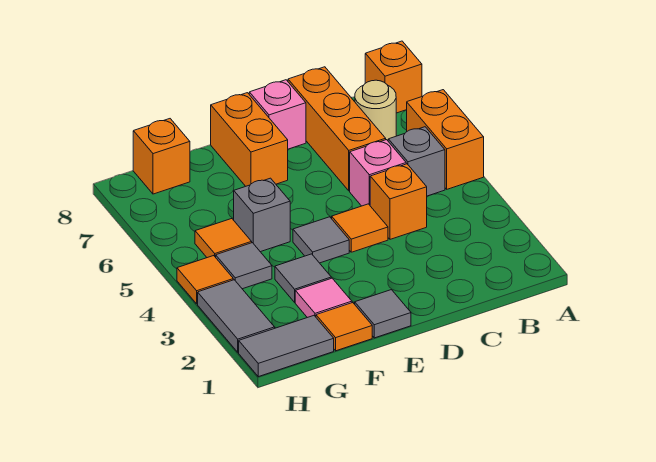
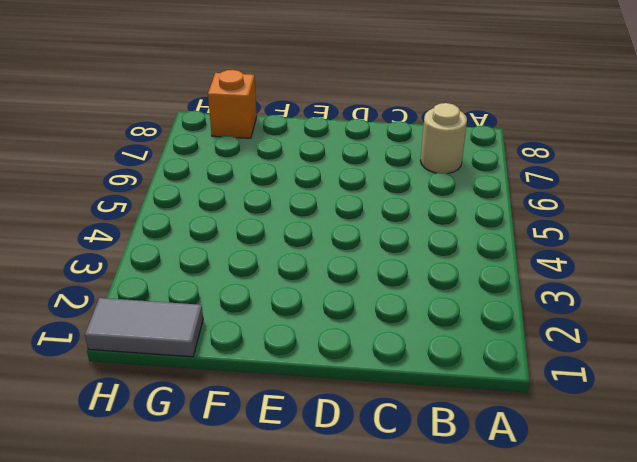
none -> orange 1x2 brick [407,90,484,189]
none -> orange 1x1 brick [365,41,422,113]
none -> grey 1x1 brick [388,127,445,196]

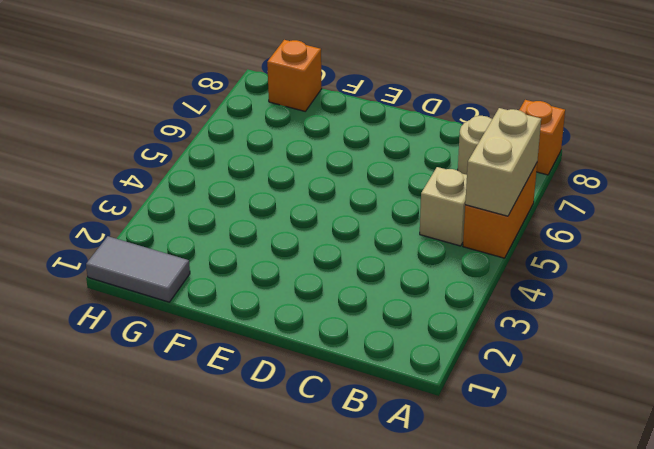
tan 1x2 brick [465,108,541,216] -> none
tan 1x1 brick [420,167,467,246] -> grey 1x1 brick [388,127,445,196]
none -> orange 1x1 brick [370,164,427,239]
none -> pink 1x1 brick [350,140,406,206]
none -> orange 1x3 brick [288,67,386,191]

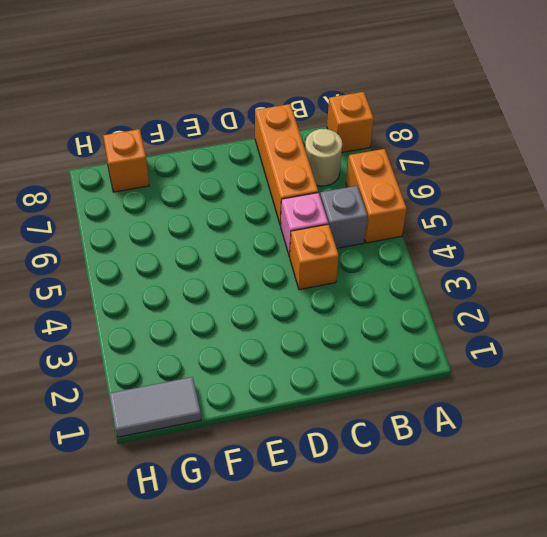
none -> orange 1x1 tile [332,204,388,252]
none -> pink 1x1 brick [249,80,306,149]
none -> grey 1x1 tile [355,290,411,338]

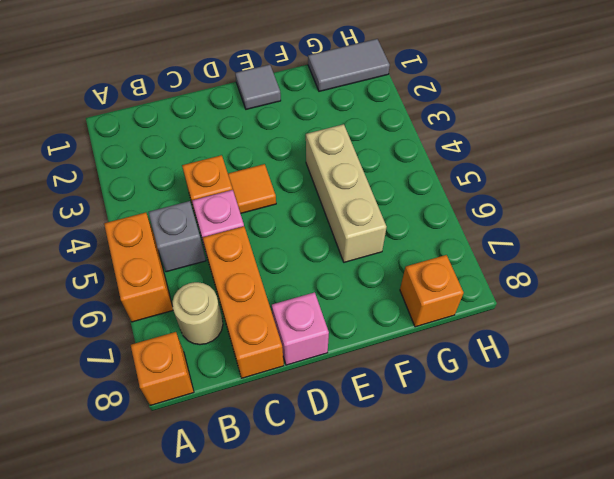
tan 1x3 brick [306,124,386,262] -> grey 1x1 brick [234,178,290,252]
none -> grey 1x1 tile [293,217,349,263]
none -> orange 1x2 brick [211,93,288,186]
none -> orange 1x1 tile [316,303,372,351]

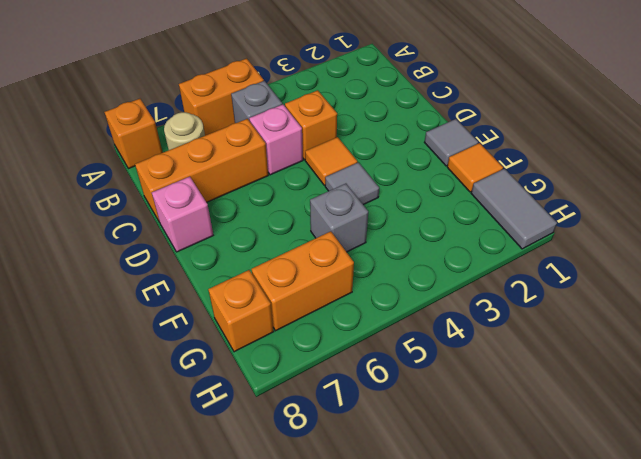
orange 1x2 brick [251,231,354,331] -> orange 1x2 brick moved to [211,93,288,186]
none -> pink 1x1 tile [295,278,352,318]
none -> grey 1x1 tile [275,254,331,302]
none -> grey 1x1 tile [216,243,272,289]

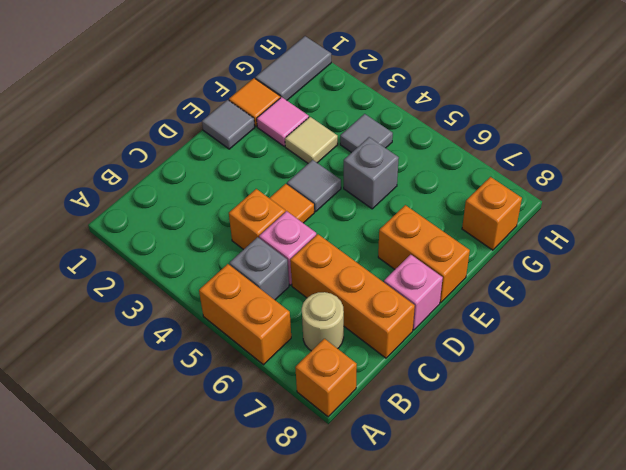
tan 1x1 tile [285,117,338,163] -> grey 1x1 tile [275,254,331,302]
none -> orange 1x1 tile [195,219,252,258]
none -> grey 1x2 tile [198,280,275,352]
none -> orange 1x1 tile [177,256,233,304]

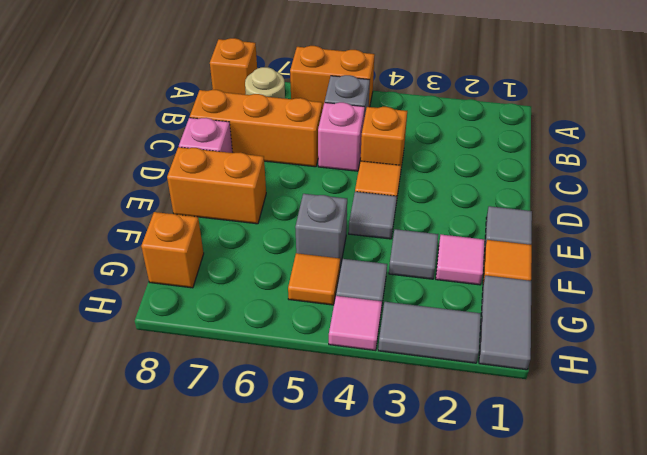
pink 1x1 tile [329,296,382,351] -> orange 1x1 tile [177,256,233,304]

